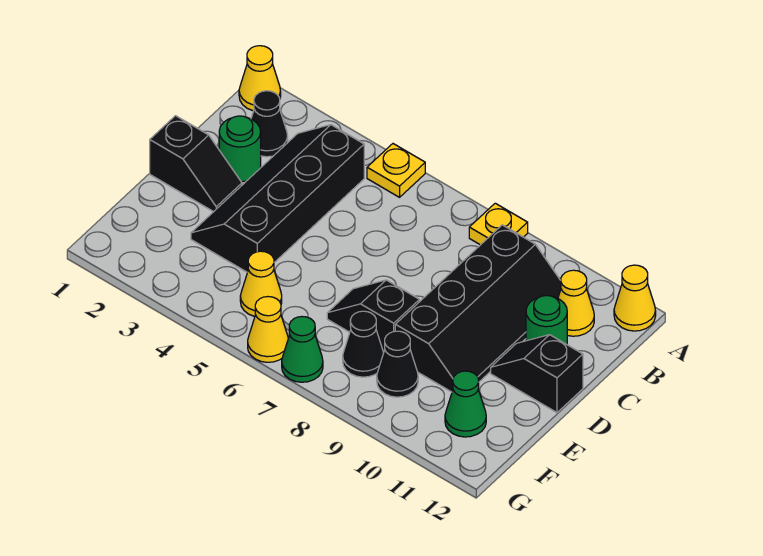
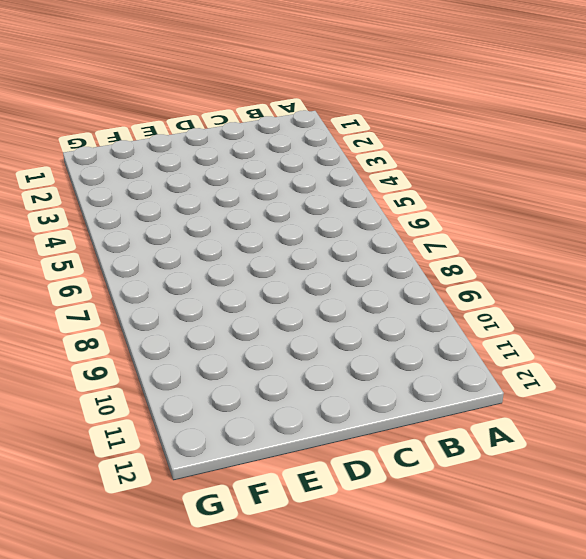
none -> yellow 1x1 cone [239,46,281,111]
none -> yellow 1x1 plate [367,144,425,197]
none -> yellow 1x1 plate [469,203,528,245]

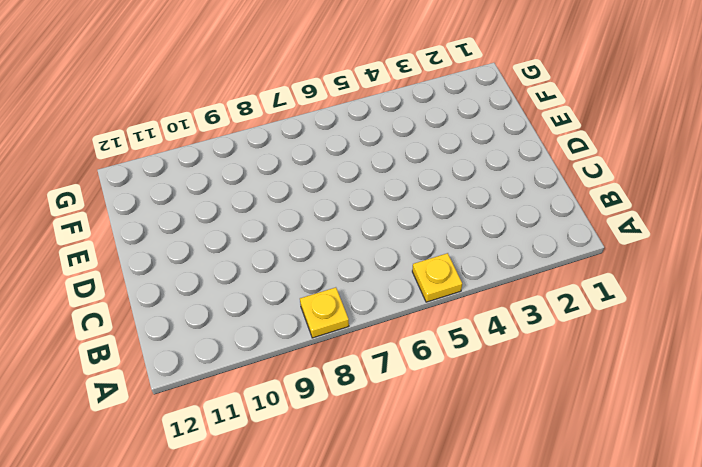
none -> yellow 1x1 cone [239,46,281,111]
none -> yellow 1x1 cone [614,265,656,331]
none -> black 1x1 cone [251,91,288,157]

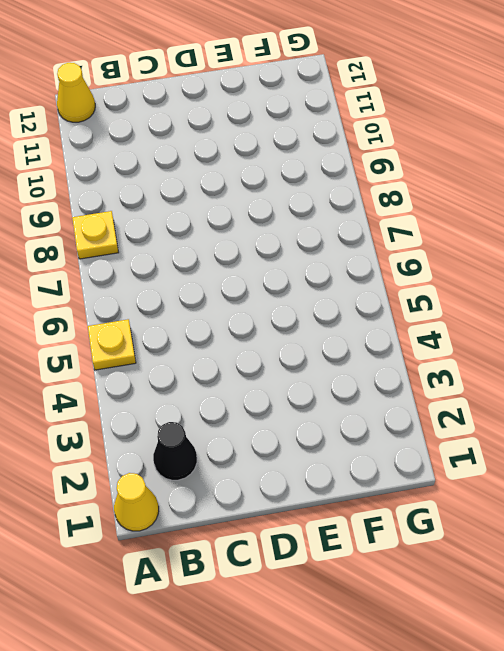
none -> black 2x4 slope [191,125,364,272]
none -> black 2x4 slope [395,225,561,392]
none -> yellow 1x1 cone [558,270,594,336]

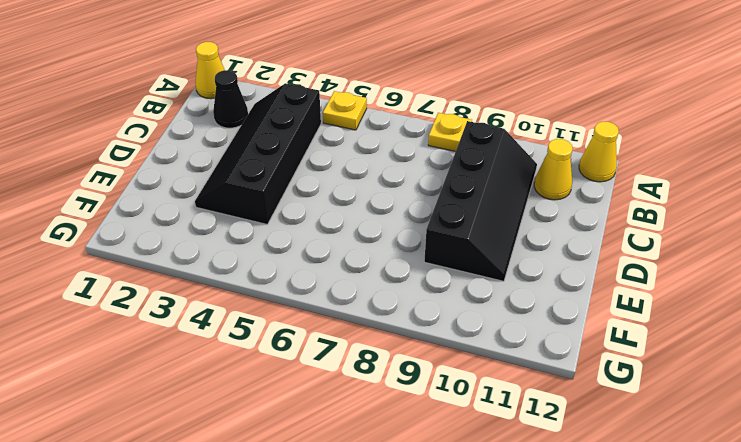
none -> green 1x1 round brick [219,116,261,182]
none -> green 1x1 round brick [526,296,567,344]
none -> black 1x2 slope [150,116,242,212]

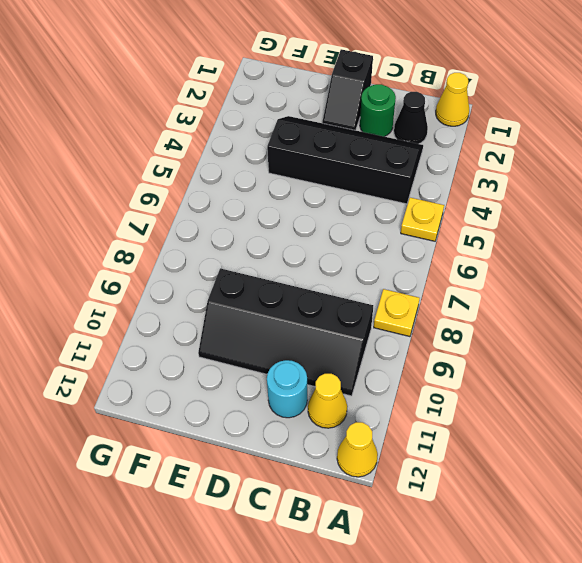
cyan 1x1 round brick [267,360,307,418] -> green 1x1 round brick [526,296,567,344]
none -> black 1x2 slope [491,335,583,412]
none -> black 1x2 slope [327,280,419,352]
none -> yellow 1x1 cone [240,251,282,316]

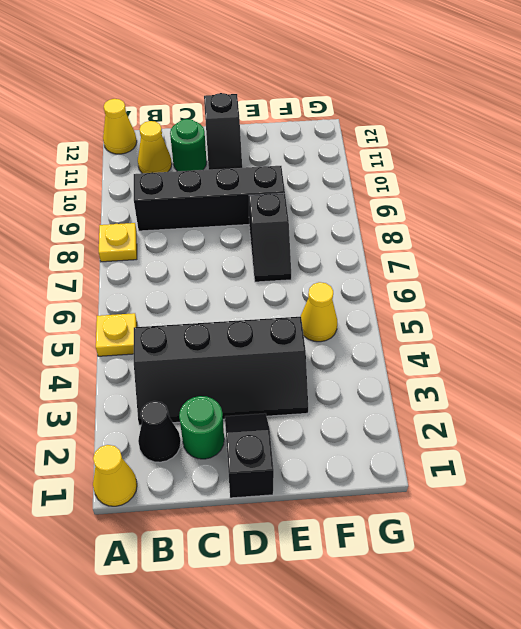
none -> black 1x1 cone [343,311,384,377]
none -> black 1x1 cone [377,331,418,397]
none -> green 1x1 cone [445,371,486,437]

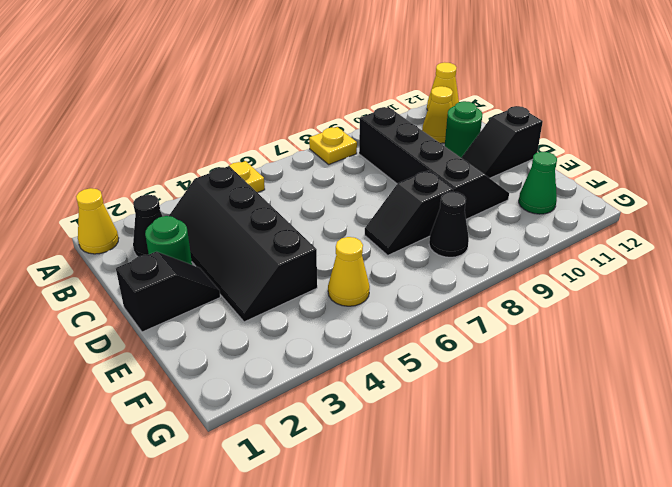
none -> black 1x1 cone [377,331,418,397]
none -> yellow 1x1 cone [248,297,288,362]
none -> green 1x1 cone [282,317,323,382]

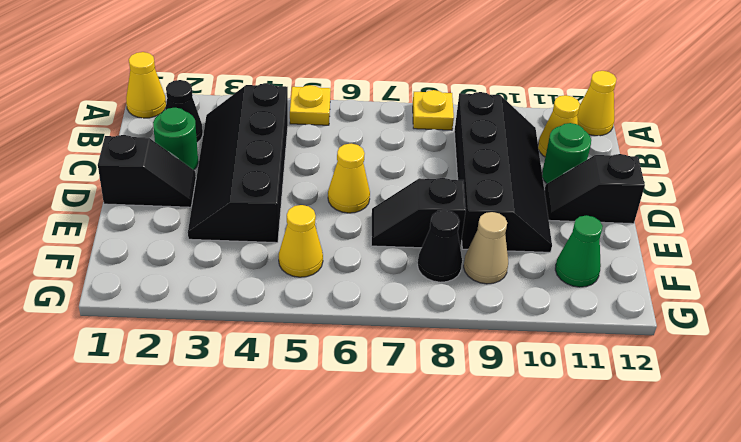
yellow 1x1 cone [328,144,370,213] -> yellow 1x1 cone moved to [248,297,288,362]
tan 1x1 cone [464,212,508,284] -> black 1x1 cone [377,331,418,397]
none -> green 1x1 cone [282,317,323,382]

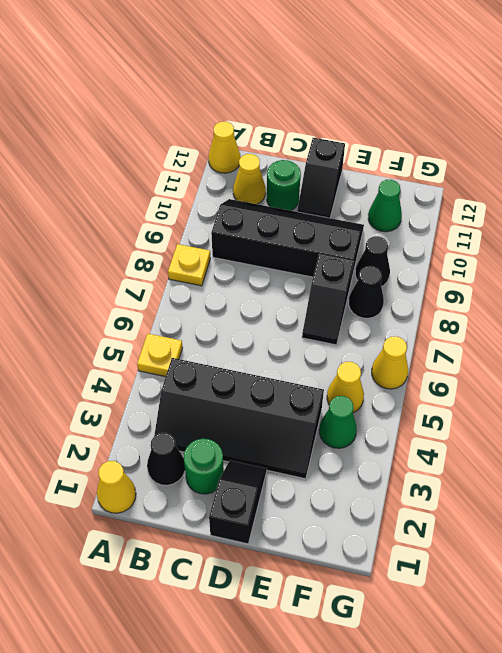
green 1x1 cone [319,396,357,448] -> green 1x1 cone moved to [282,317,323,382]

